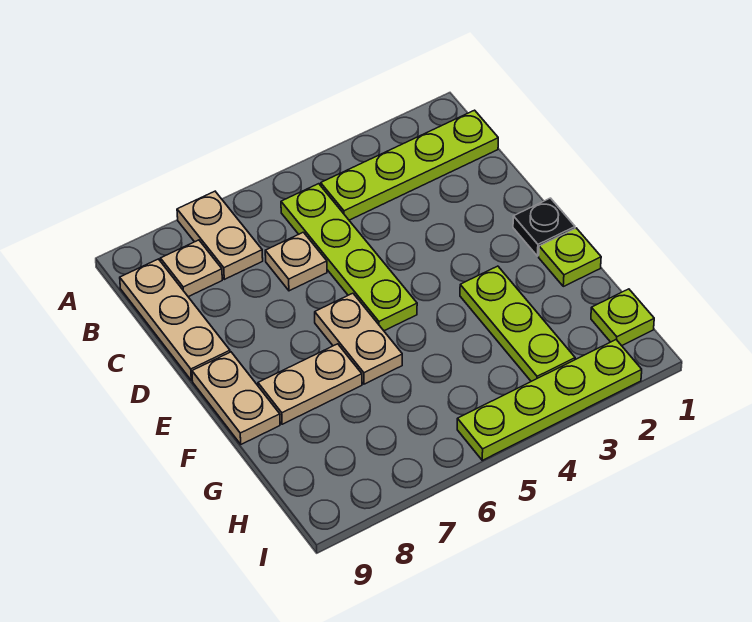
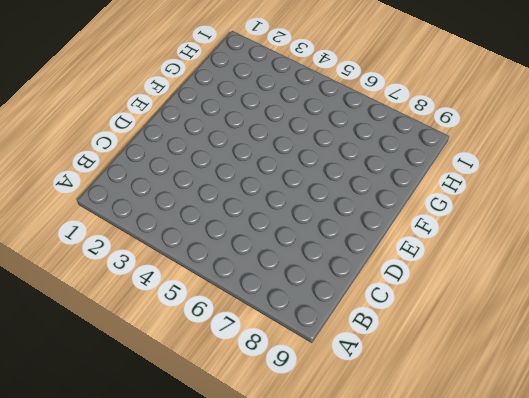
none -> tan 1x2 plate [177,191,263,279]
none -> lime 1x4 plate [321,110,498,220]
none -> lime 1x4 plate [281,184,417,331]

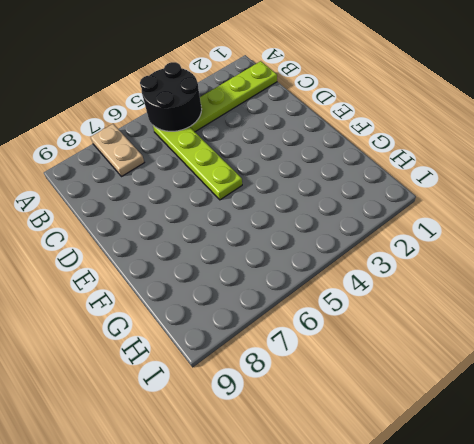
black 2x2 round brick [140,62,202,131] -> none
none -> tan 1x1 plate [160,240,222,297]
none -> tan 1x3 plate [120,259,230,381]
none -> tan 1x1 plate [265,232,327,291]

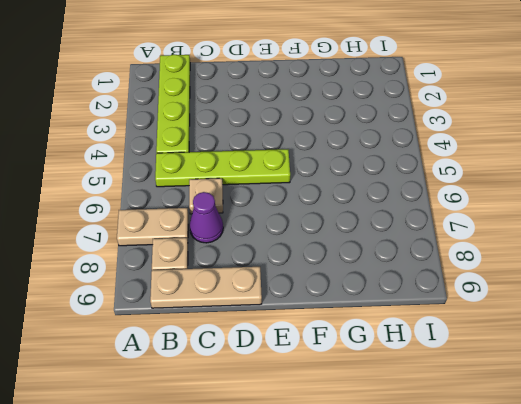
purple 1x1 cone [190,192,223,243] -> none
none -> black 1x1 plate [513,198,575,256]
none -> tan 1x2 plate [315,293,402,384]
none -> tan 1x2 plate [192,352,280,444]

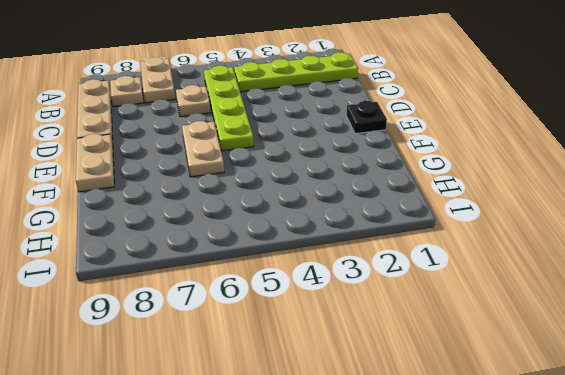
none -> lime 1x1 plate [539,228,601,286]
none -> lime 1x3 plate [460,266,575,381]
none -> tan 1x2 plate [258,344,362,424]

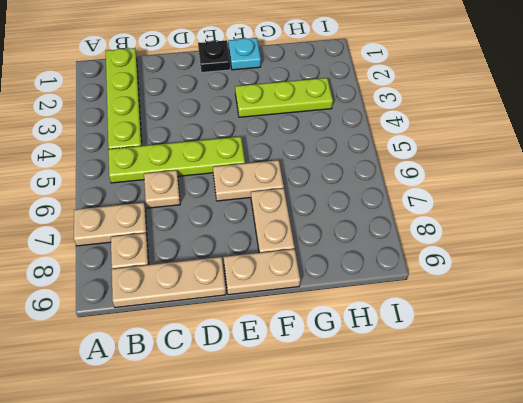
cyan 1x1 plate [228,38,261,70] -> lime 1x1 plate [539,228,601,286]
none -> lime 1x1 plate [591,289,654,346]
none -> lime 1x4 plate [457,340,642,460]

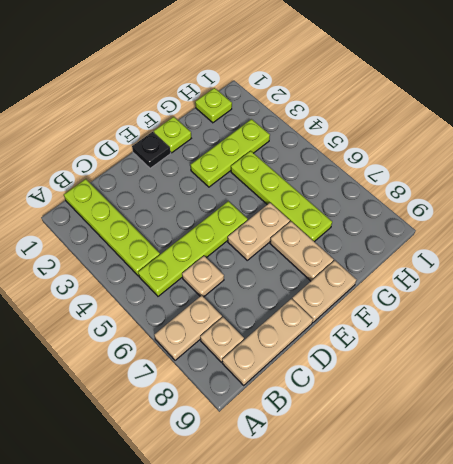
lime 1x4 plate [231,151,332,242] -> lime 1x4 plate moved to [457,340,642,460]

